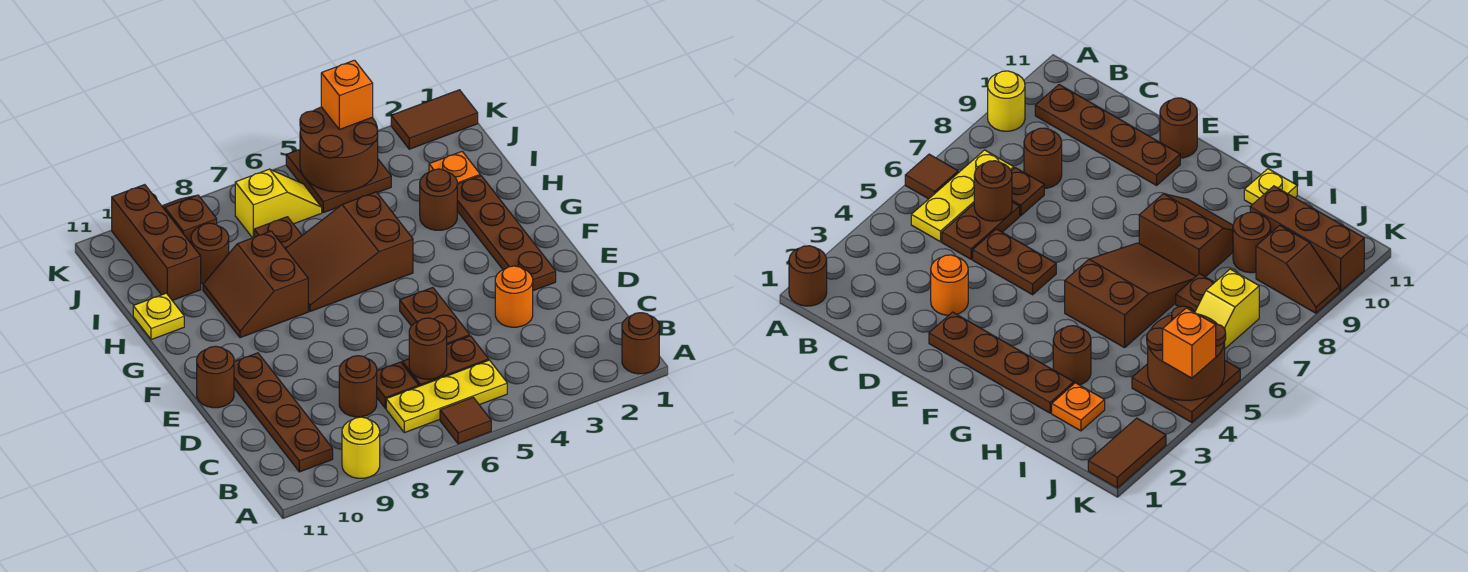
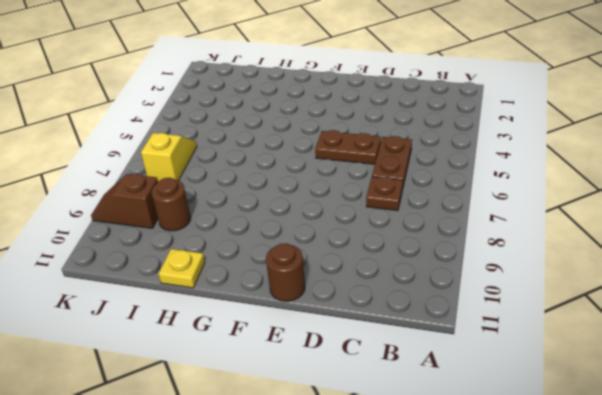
none -> brown 1x1 round brick [622,313,659,374]
none -> brown 1x1 tile [440,398,491,444]
none -> yellow 1x1 round brick [342,417,380,478]

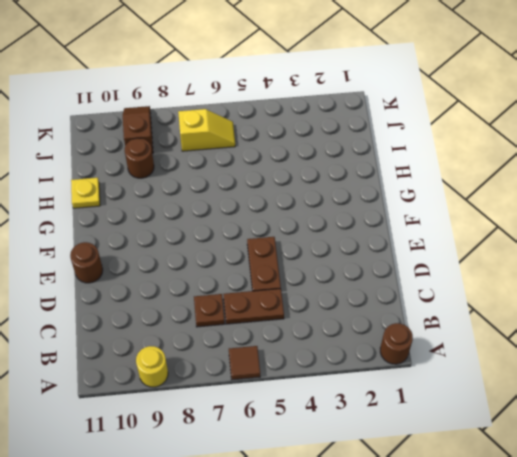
none -> yellow 1x3 plate [386,360,507,433]
none -> brown 1x4 plate [234,353,333,472]
none -> brown 1x1 round brick [339,356,377,417]

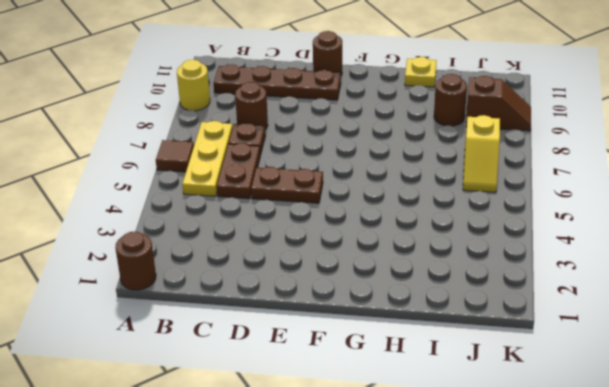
none -> orange 1x1 round brick [495,266,533,327]
none -> brown 1x4 plate [457,176,556,291]
none -> brown 2x3 slope [285,192,413,311]

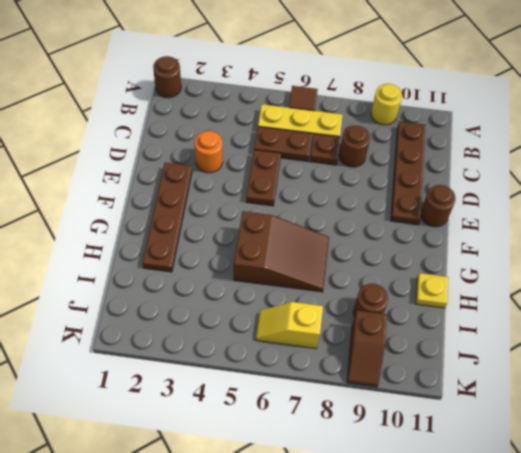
none -> brown 2x2 slope [203,231,308,338]
none -> brown 1x1 round brick [420,169,457,230]
none -> orange 1x1 plate [429,152,480,184]

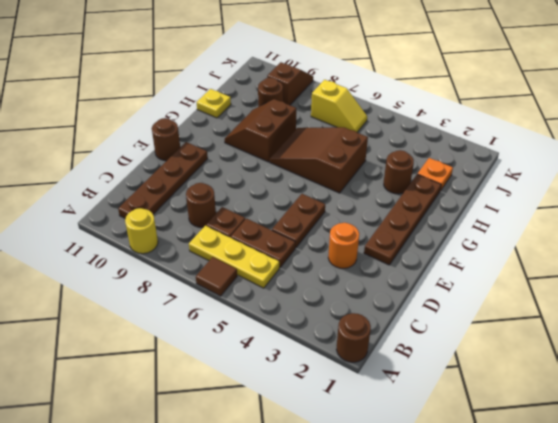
none -> brown 1x1 plate [254,217,302,248]
none -> brown 1x3 brick [112,185,201,300]
none -> brown 2x2 plate [286,150,391,213]

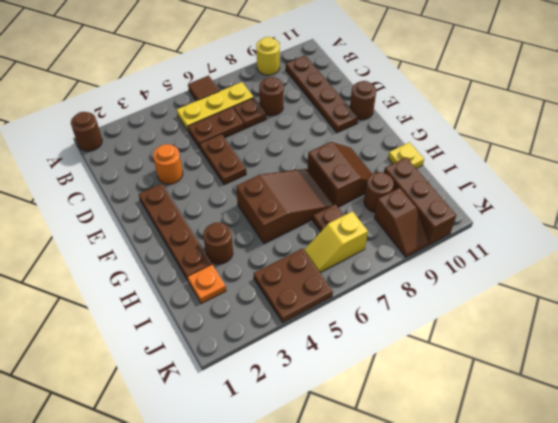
none -> brown 1x2 tile [391,90,478,149]
none -> brown 1x1 round brick [409,318,447,379]
none -> brown 2x2 round brick [300,107,378,192]

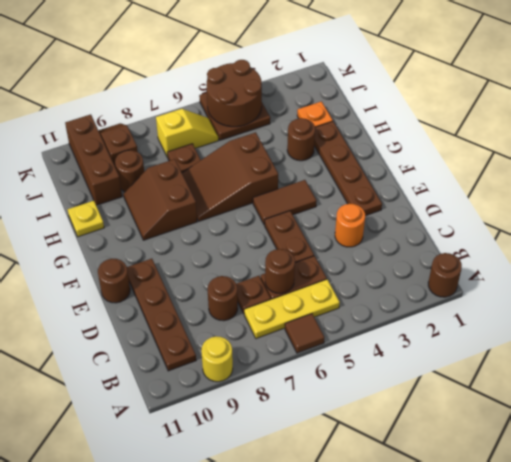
brown 1x2 tile [253,180,317,225] -> brown 1x2 tile moved to [391,90,478,149]
none -> orange 1x1 brick [321,60,373,130]

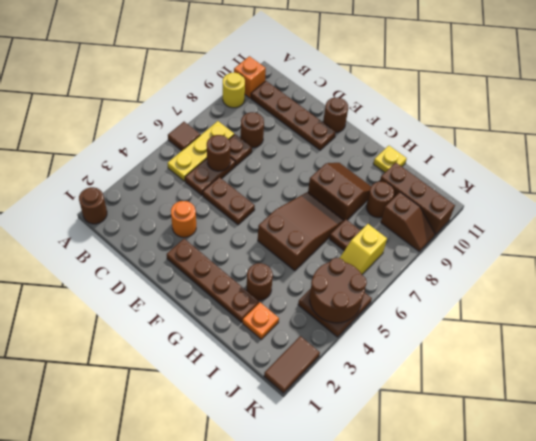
orange 1x1 brick [234,56,266,98] -> orange 1x1 brick moved to [321,60,373,130]

